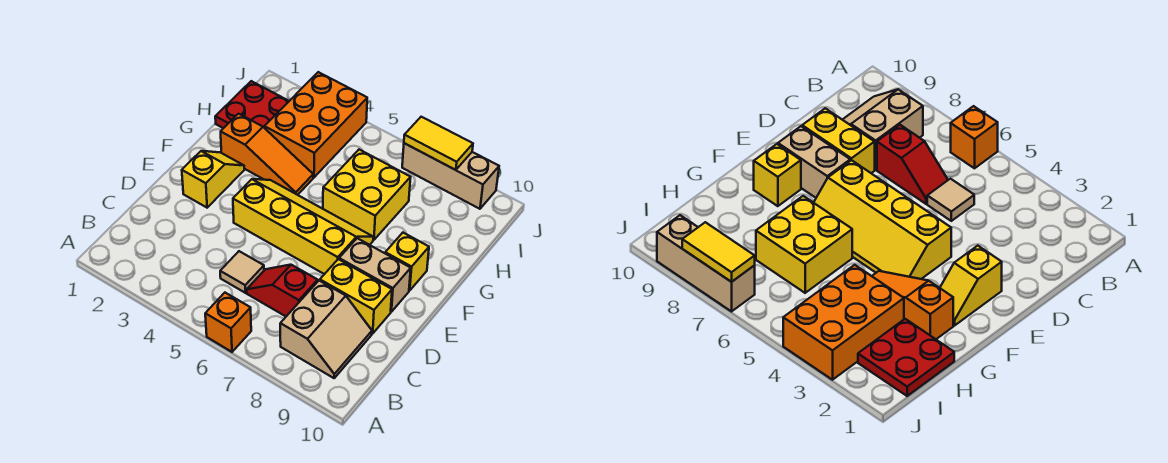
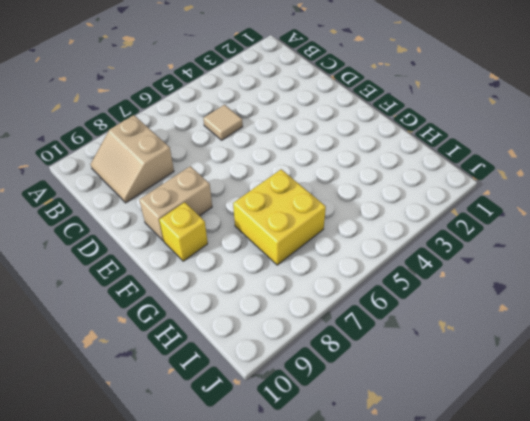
none -> orange 1x1 brick [205,293,251,352]
none -> red 1x2 slope [247,265,318,316]
none -> yellow 1x2 brick [320,259,392,334]

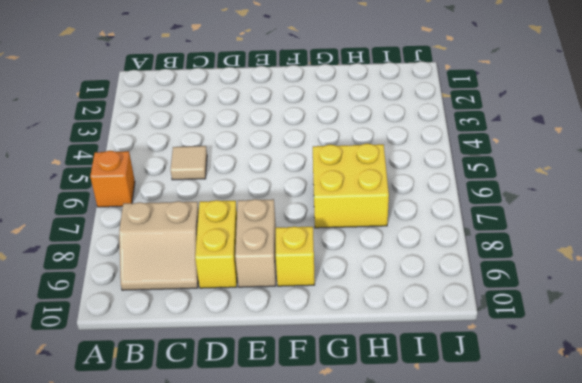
none -> red 1x2 slope [247,265,318,316]
none -> yellow 1x2 slope [182,151,244,208]
none -> yellow 2x4 slope [233,179,373,274]

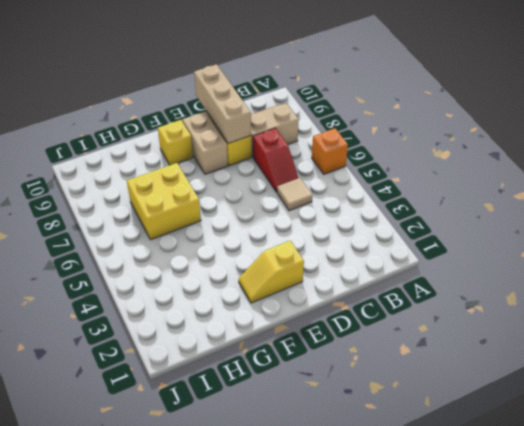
tan 1x3 brick [194,64,251,144] -> tan 1x3 brick moved to [402,143,499,209]
none -> yellow 2x4 slope [233,179,373,274]
none -> orange 1x3 slope [221,114,313,195]
none -> red 2x2 plate [215,81,289,128]

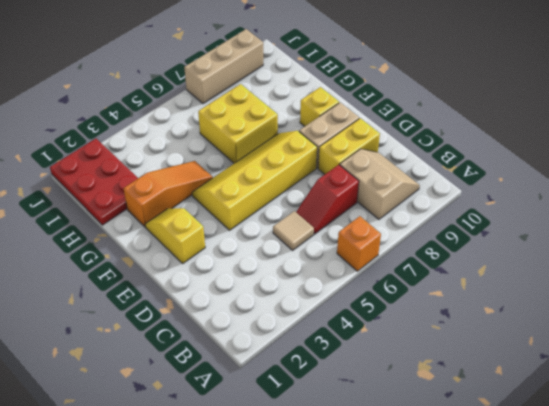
red 2x3 plate [50,139,138,225] -> red 2x2 plate [215,81,289,128]
none -> orange 2x3 brick [265,72,367,177]
none -> yellow 1x2 tile [404,117,473,170]

